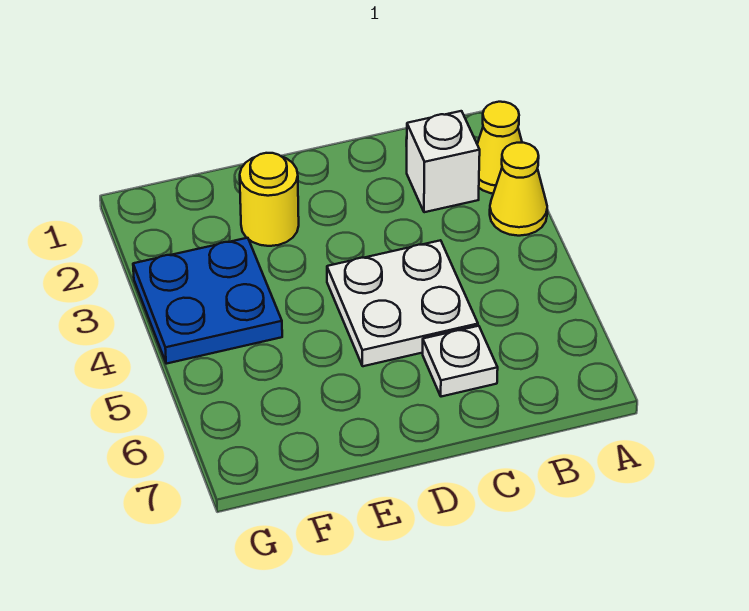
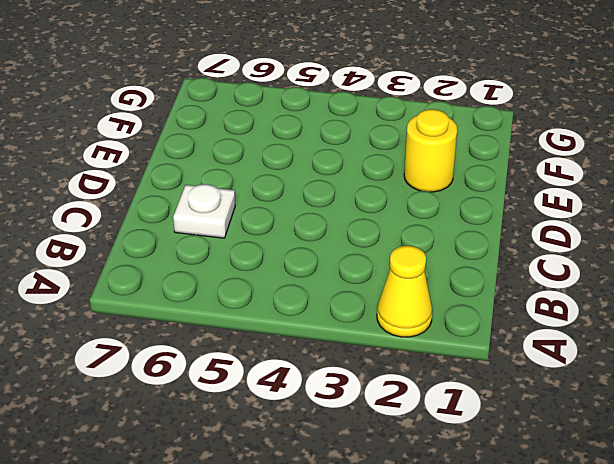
none -> yellow 1x1 cone [490,143,547,236]
none -> white 1x1 brick [407,111,480,212]

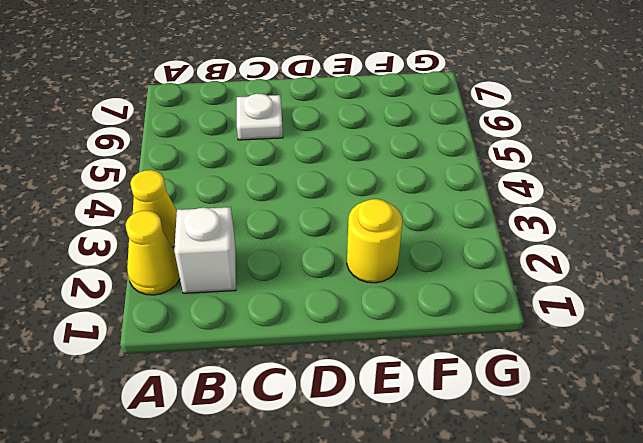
none -> white 2x2 plate [327,240,478,366]
none -> blue 2x2 plate [133,238,282,364]

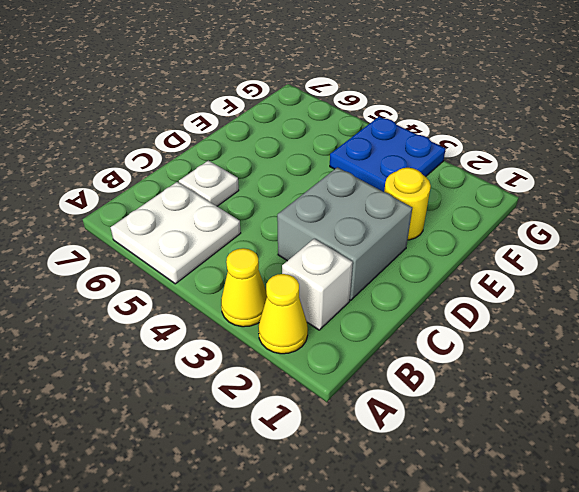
white 2x2 plate [111,182,241,284] -> white 2x2 plate moved to [327,240,478,366]
grey 2x2 brick [277,167,412,300] -> none

